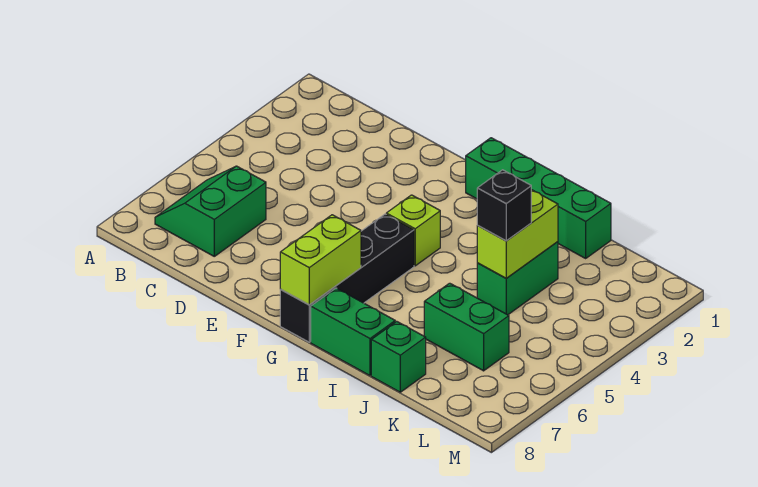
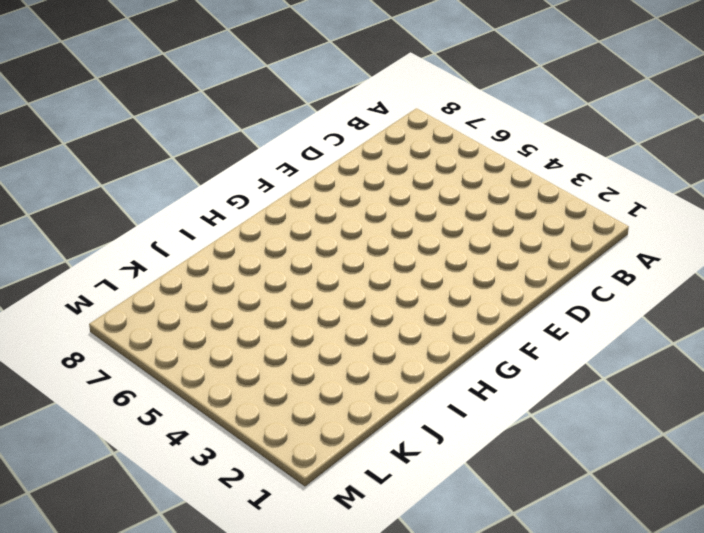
none -> green 2x2 slope [155,166,266,256]
none -> green 1x4 brick [466,138,611,258]

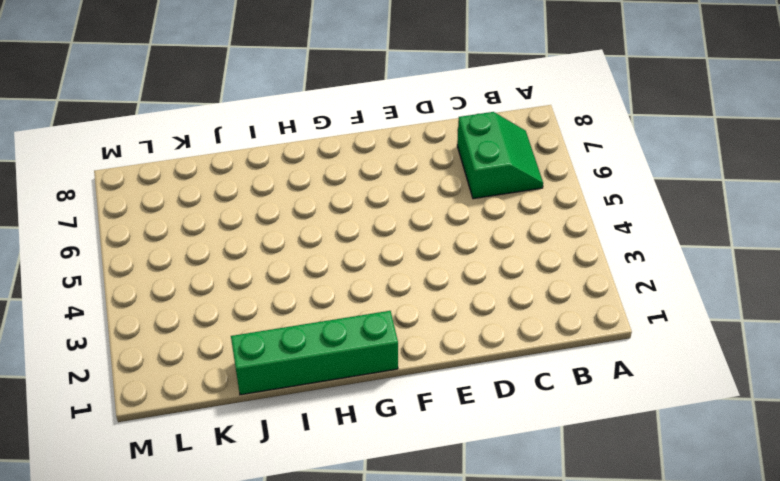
none -> lime 1x1 brick [386,195,440,266]
none -> black 1x4 brick [280,214,414,342]

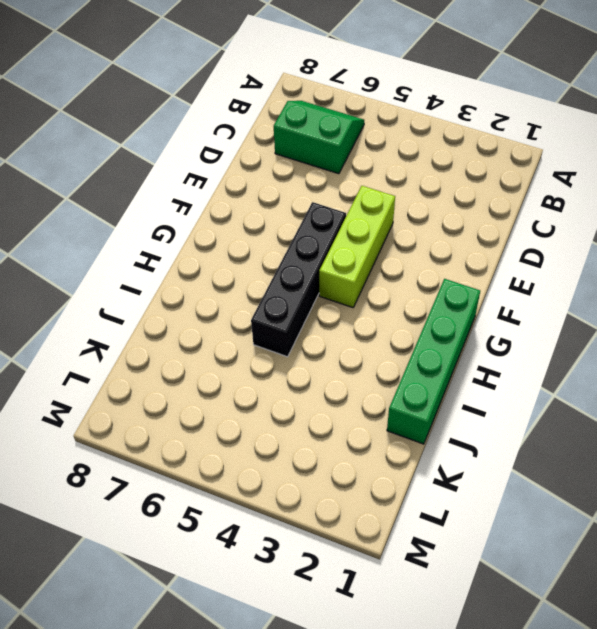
lime 1x3 brick [319,186,395,308] -> lime 1x1 brick [386,195,440,266]
black 1x4 brick [251,202,346,357] -> black 1x4 brick turned to [280,214,414,342]
none -> green 1x2 brick [311,288,395,376]
none -> green 1x2 brick [477,242,558,315]

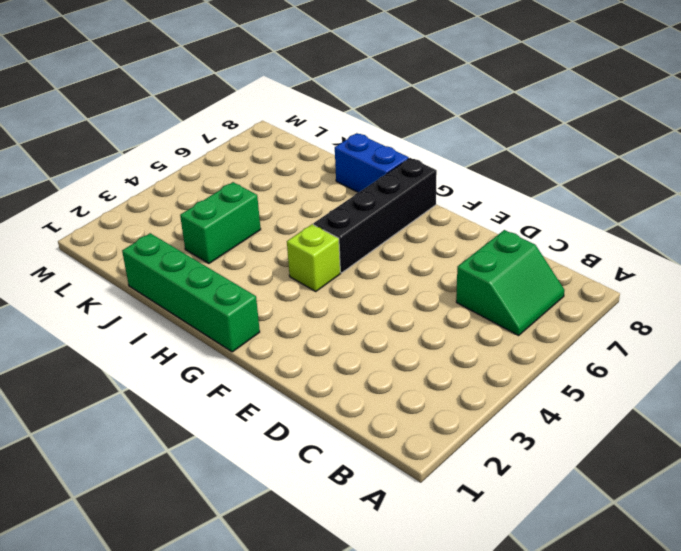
blue 1x2 brick [335,133,409,193] -> green 1x2 brick [311,288,395,376]
none -> green 1x2 brick [424,283,509,371]
none -> green 1x1 brick [371,321,426,392]

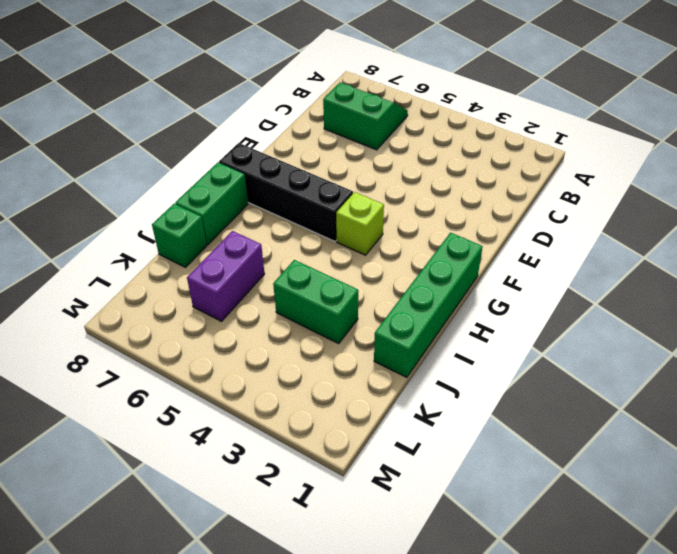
purple 1x2 brick [187,231,265,321] -> green 1x2 brick [424,283,509,371]
none -> lime 1x2 brick [280,215,361,305]
none -> lime 1x2 brick [477,190,558,278]

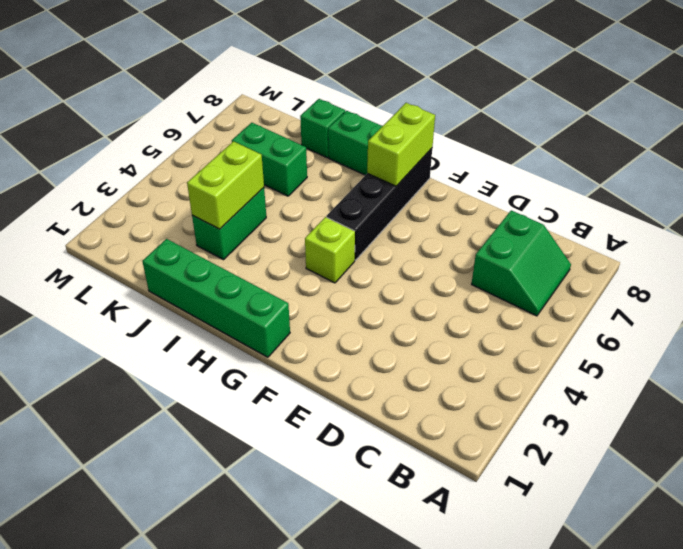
none -> black 1x1 brick [477,170,531,241]

